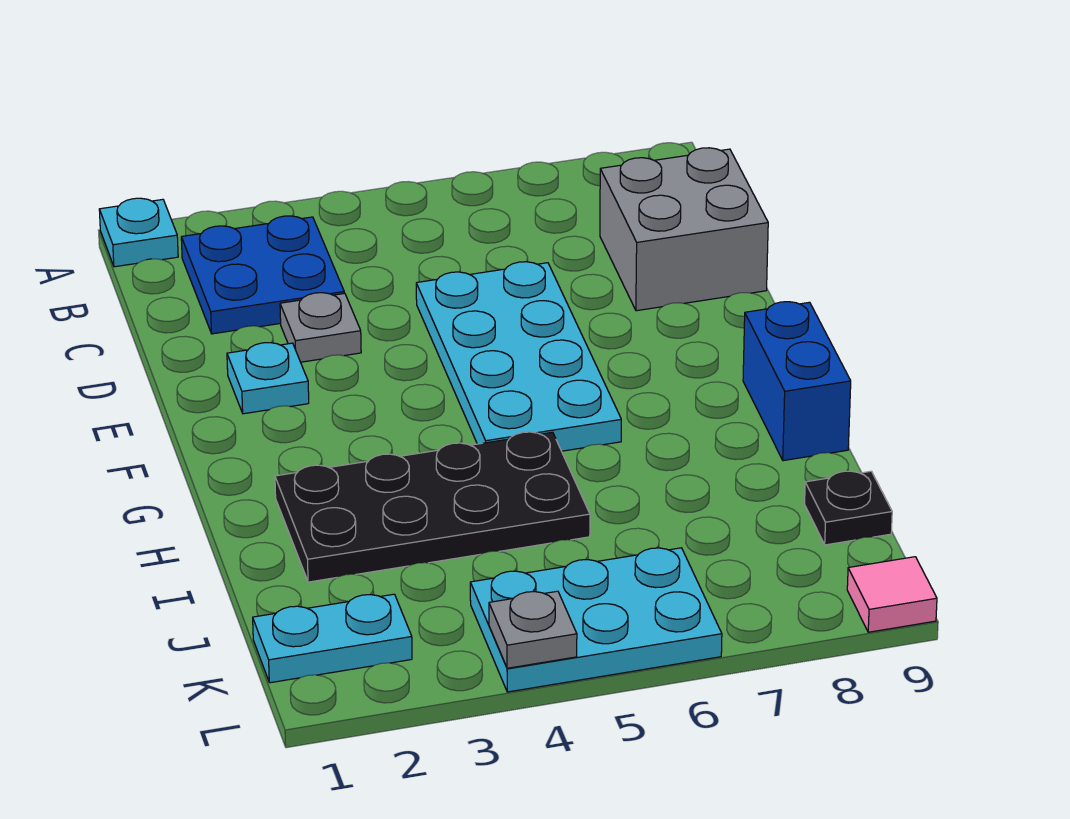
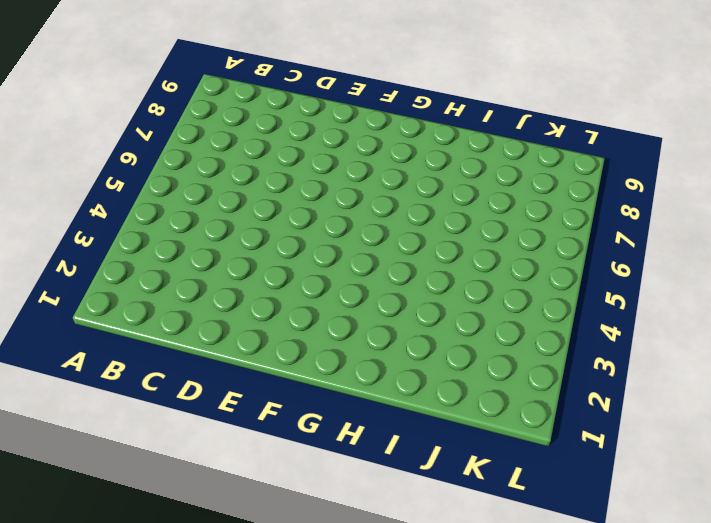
none -> cyan 1x1 plate [99,198,178,267]
none -> blue 2x2 plate [181,216,344,334]
none -> grey 2x2 brick [600,148,768,311]

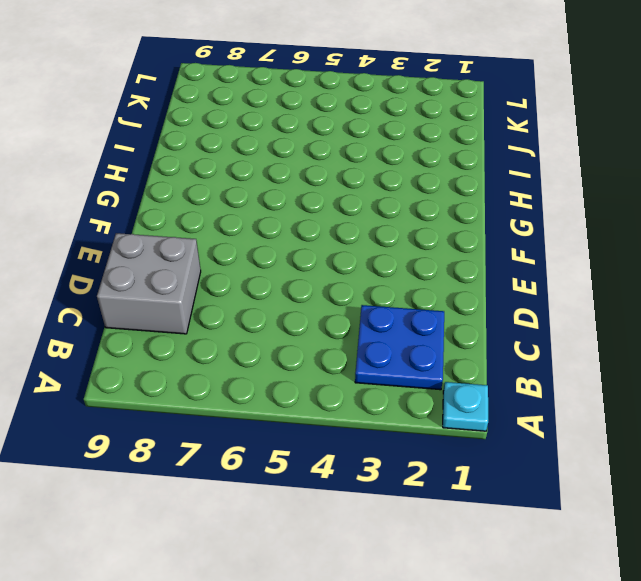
none -> grey 1x1 plate [280,293,361,362]
none -> cyan 2x4 plate [416,262,621,451]
none -> cyan 1x1 plate [227,343,309,414]

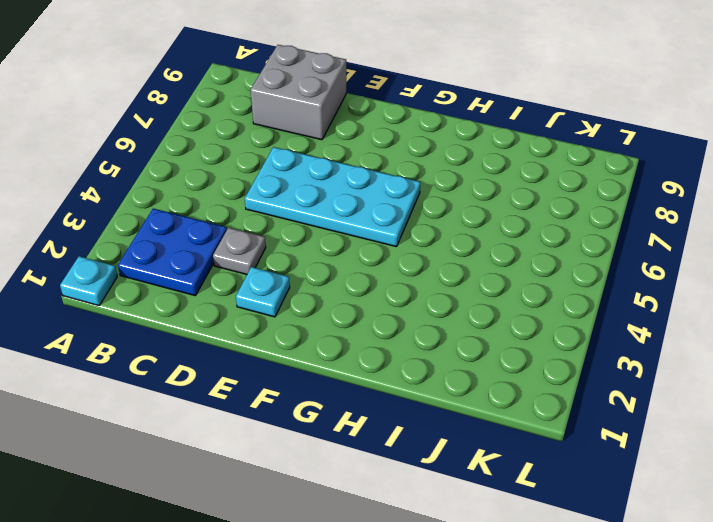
none -> blue 1x2 brick [743,302,851,461]
none -> black 2x4 plate [275,432,590,582]
none -> black 1x1 plate [805,471,892,545]

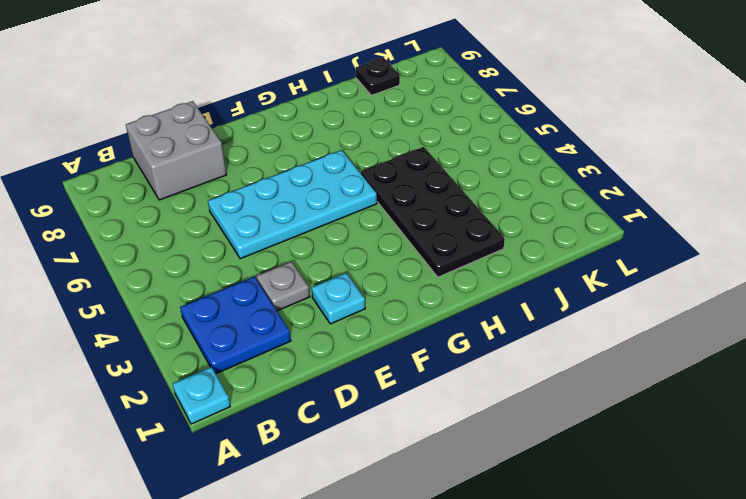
none -> blue 1x2 brick [743,302,851,461]
none -> cyan 1x2 plate [253,594,412,683]
none -> cyan 2x3 plate [470,548,722,692]

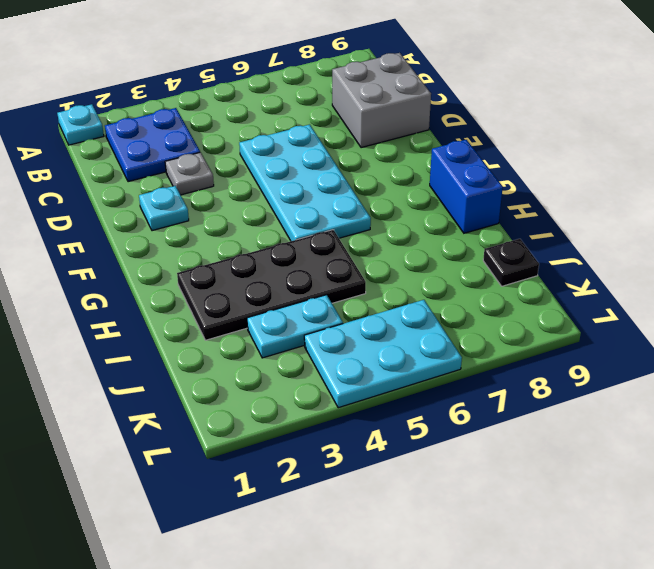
cyan 1x2 plate [247,295,343,358] -> cyan 1x2 plate moved to [253,594,412,683]
none -> pink 1x1 tile [847,557,937,632]
none -> grey 1x1 plate [489,591,577,668]

